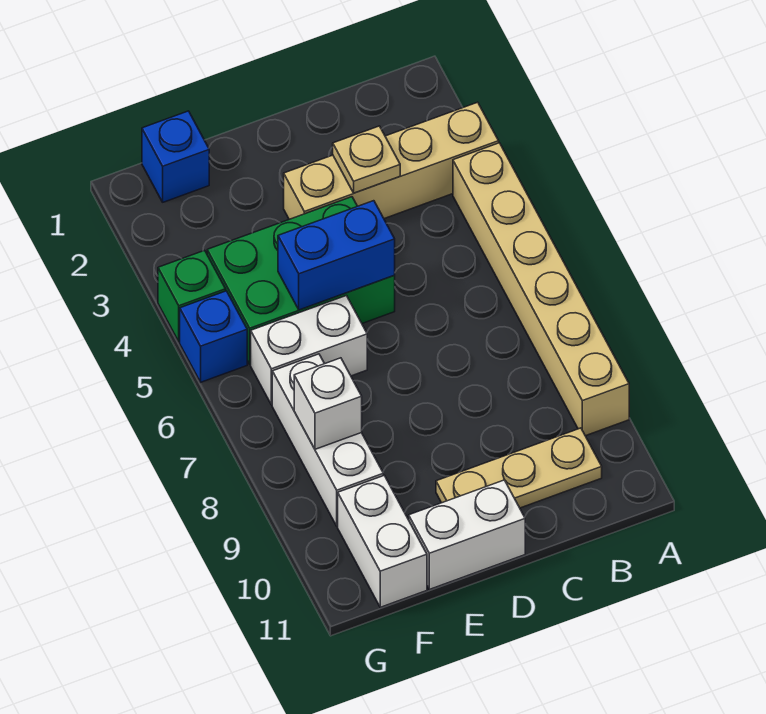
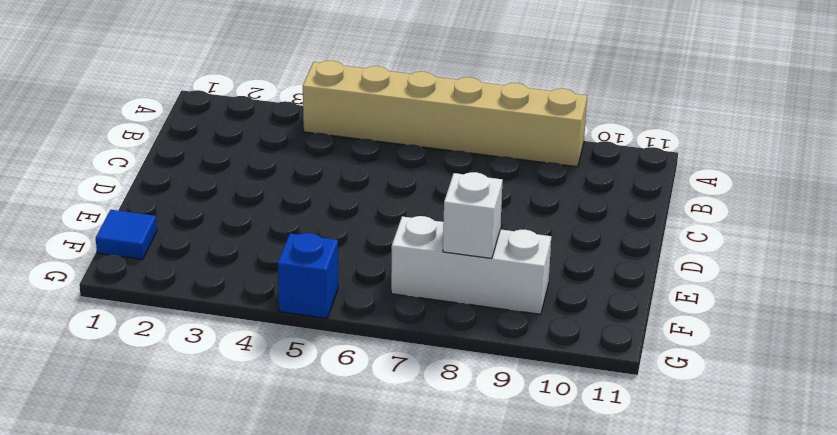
blue 1x1 tile [96,210,157,259] -> blue 1x1 brick [142,111,209,202]
none -> tan 1x4 brick [284,102,499,219]
none -> tan 1x3 plate [436,428,602,508]
none -> green 2x3 brick [207,197,395,364]

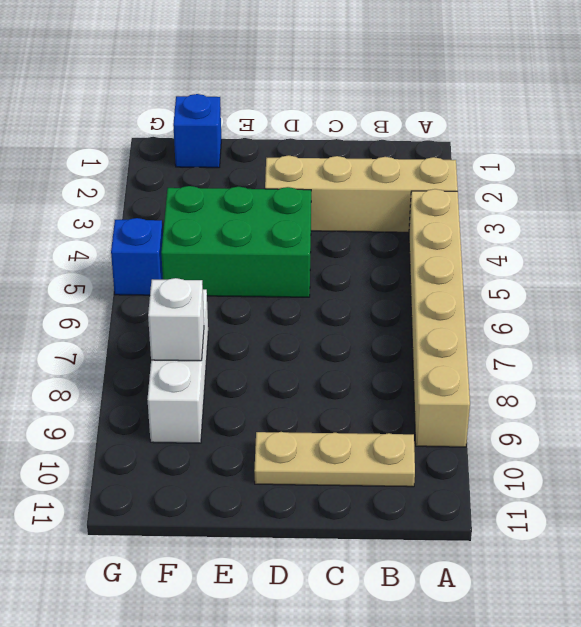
none -> white 1x2 brick [409,480,525,589]
none -> white 1x2 brick [251,296,367,405]
none -> white 1x2 brick [338,476,427,607]

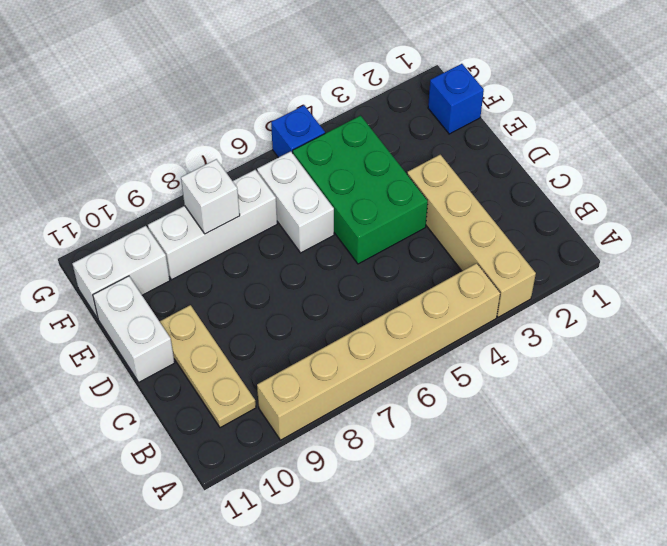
none -> green 1x1 brick [158,250,226,342]
none -> tan 1x1 plate [333,126,400,193]
none -> blue 1x2 brick [278,201,395,310]

